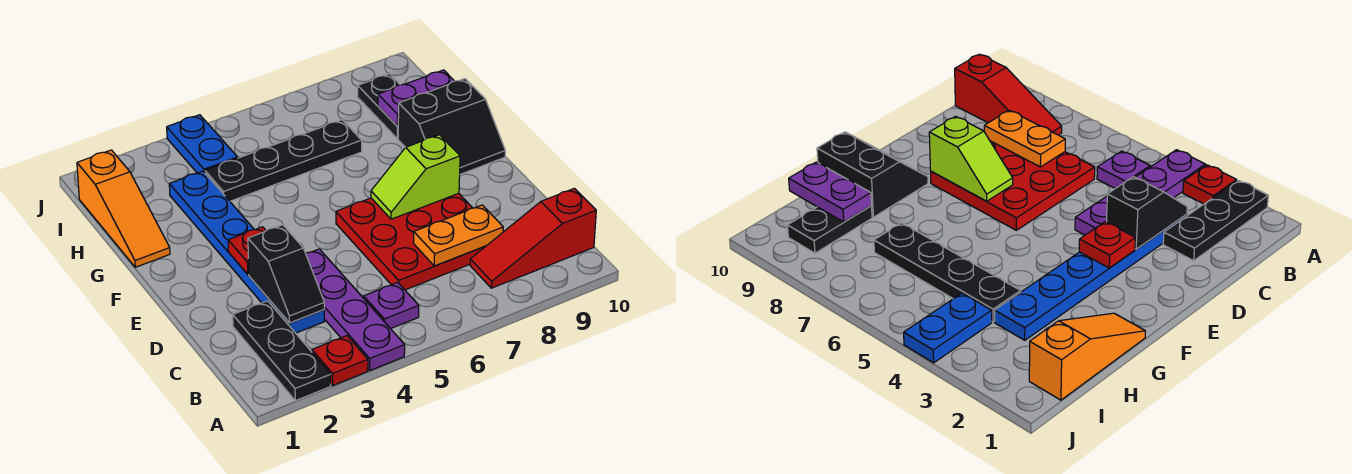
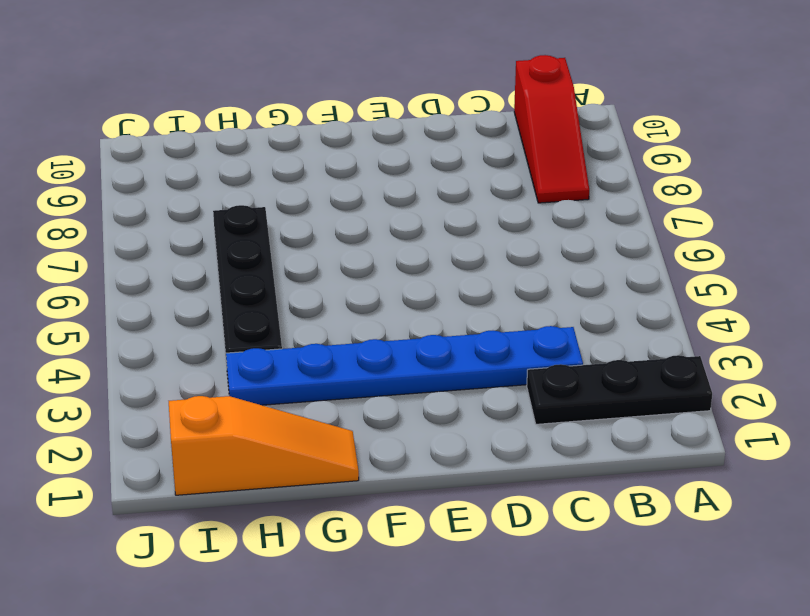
none -> red 1x1 plate [312,336,368,385]
none -> purple 1x4 plate [306,249,405,370]
none -> purple 1x1 plate [364,282,419,329]

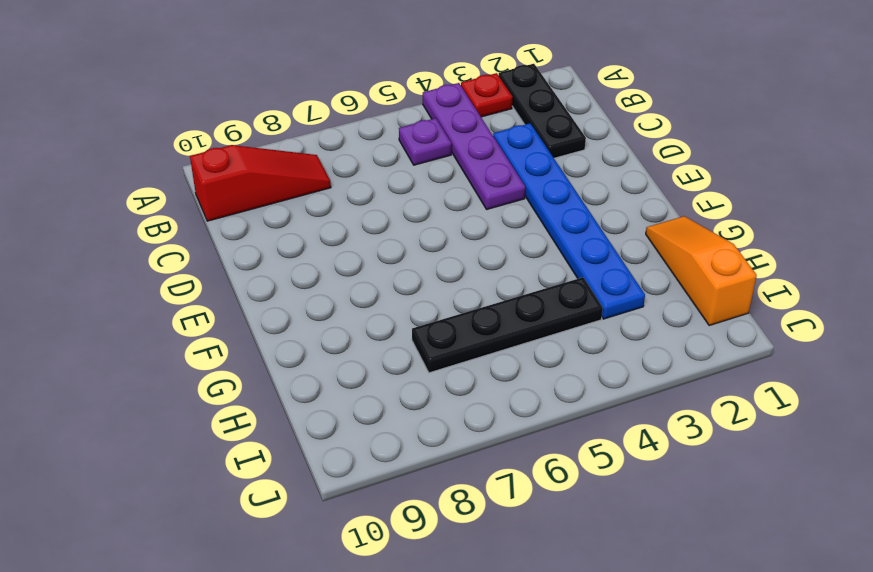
none -> red 3x3 plate [336,193,486,290]
none -> black 2x2 slope [398,79,505,174]
none -> black 1x2 plate [358,74,400,139]

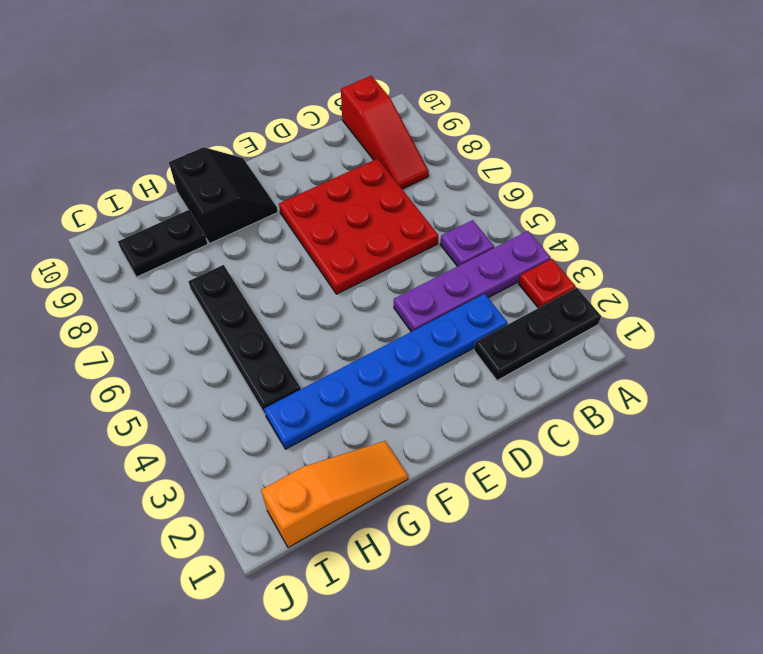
none -> blue 1x2 plate [167,115,238,173]
none -> black 1x2 slope [248,225,324,323]
none -> orange 1x2 plate [414,205,503,266]

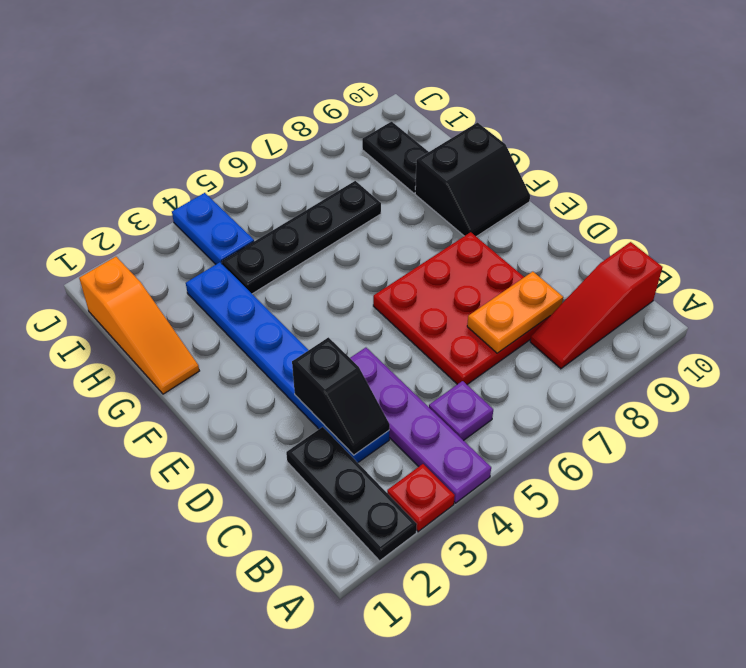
none -> red 1x1 plate [228,227,266,274]
none -> lime 1x2 slope [371,135,460,219]
none -> purple 1x2 plate [378,70,454,126]

